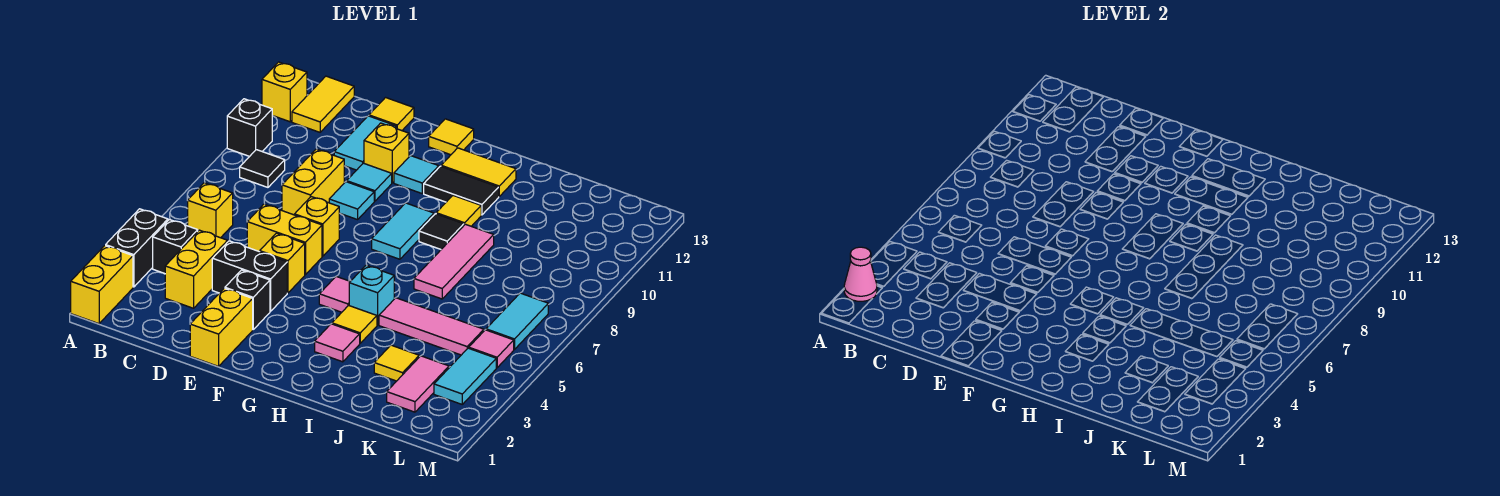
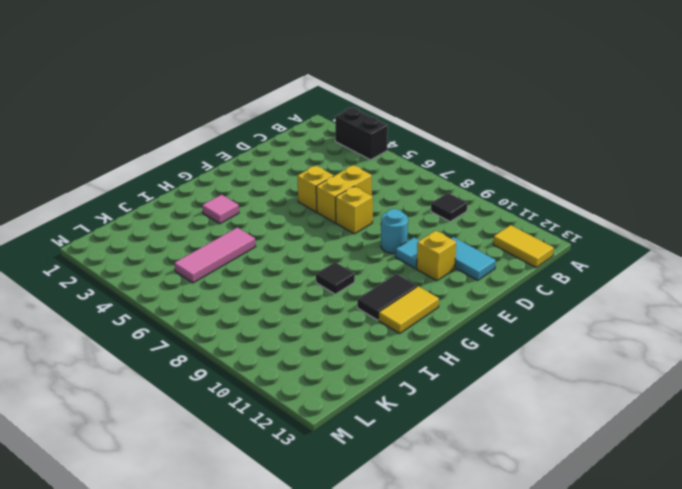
cyan 1x1 round brick [381,209,408,254] -> cyan 1x1 tile [329,182,374,220]
none -> yellow 1x2 brick [71,246,133,324]
none -> black 1x1 brick [227,99,272,156]
none -> yellow 1x1 brick [262,62,307,122]
none -> black 1x1 brick [153,220,198,274]

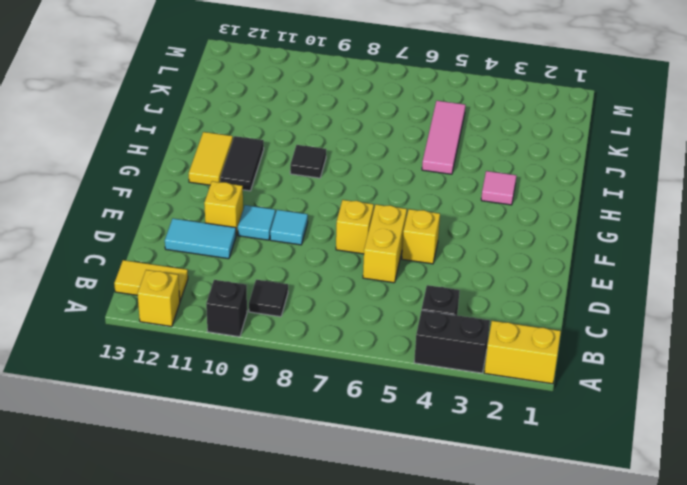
none -> yellow 1x1 brick [188,183,233,238]
none -> yellow 1x2 brick [165,230,228,308]
none -> black 1x2 brick [212,241,287,311]
none -> yellow 1x2 brick [282,149,344,215]

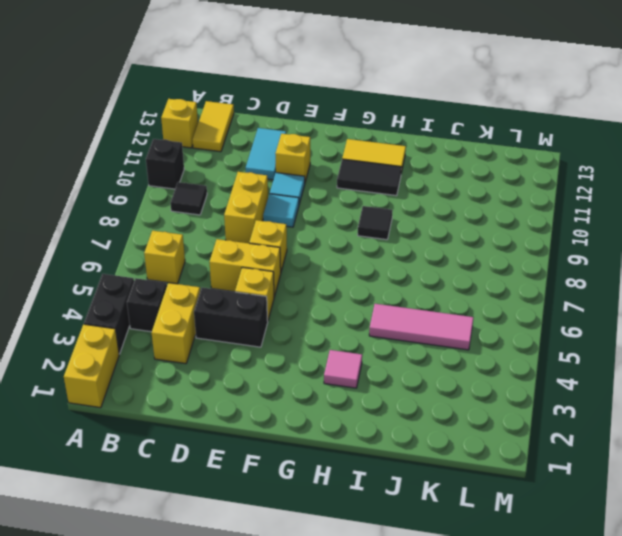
none -> yellow 1x1 tile [369,98,414,131]
none -> yellow 1x2 brick [190,288,253,366]
none -> black 1x1 brick [225,270,270,329]
none -> cyan 1x1 tile [394,156,439,193]

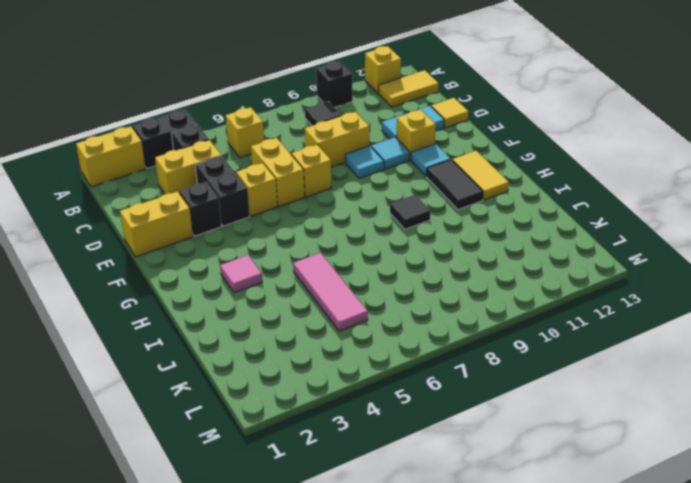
none -> yellow 1x1 tile [429,119,474,155]
none -> pink 1x1 tile [319,277,350,312]
none -> cyan 1x2 tile [372,203,434,259]
none -> yellow 1x1 tile [332,305,377,343]

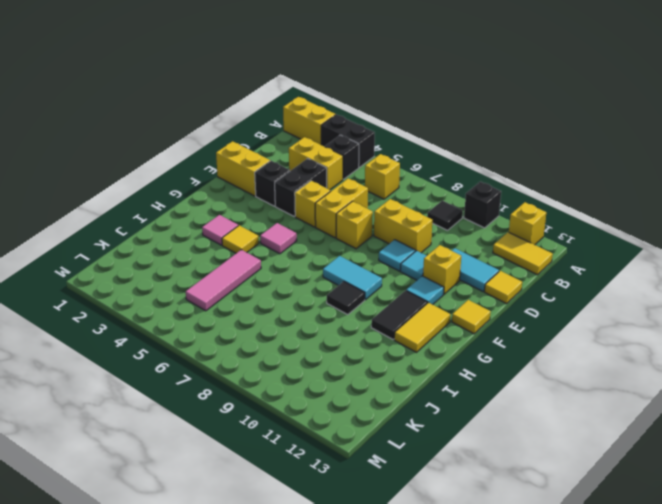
none -> cyan 1x1 brick [349,265,394,325]
none -> yellow 1x1 tile [436,196,481,226]
none -> pink 1x3 tile [414,224,494,299]
none -> yellow 1x1 tile [374,345,419,381]

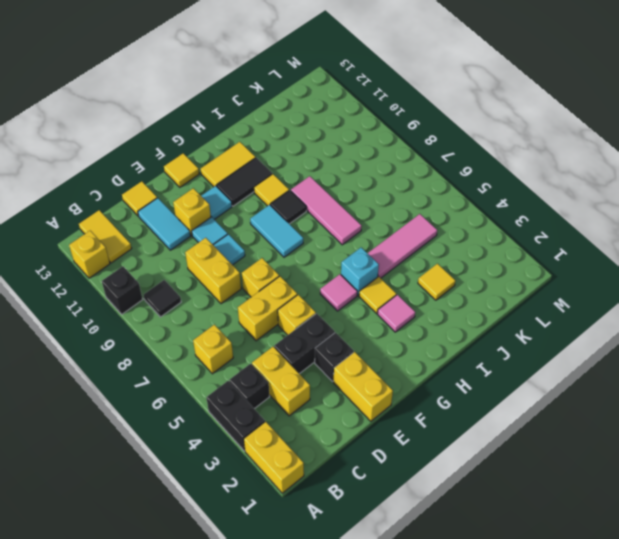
none -> pink 1x2 tile [387,356,449,412]
none -> cyan 1x2 tile [434,348,496,404]
none -> pink 1x1 tile [469,330,514,368]
none -> cyan 1x2 tile [486,293,548,349]

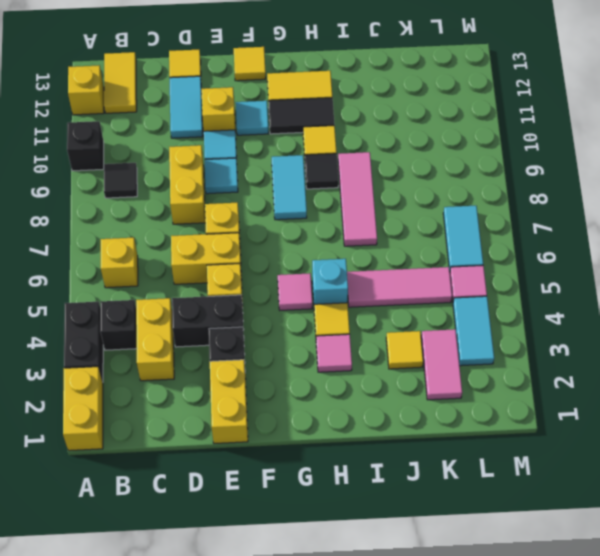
none -> pink 1x1 cone [844,247,877,301]

